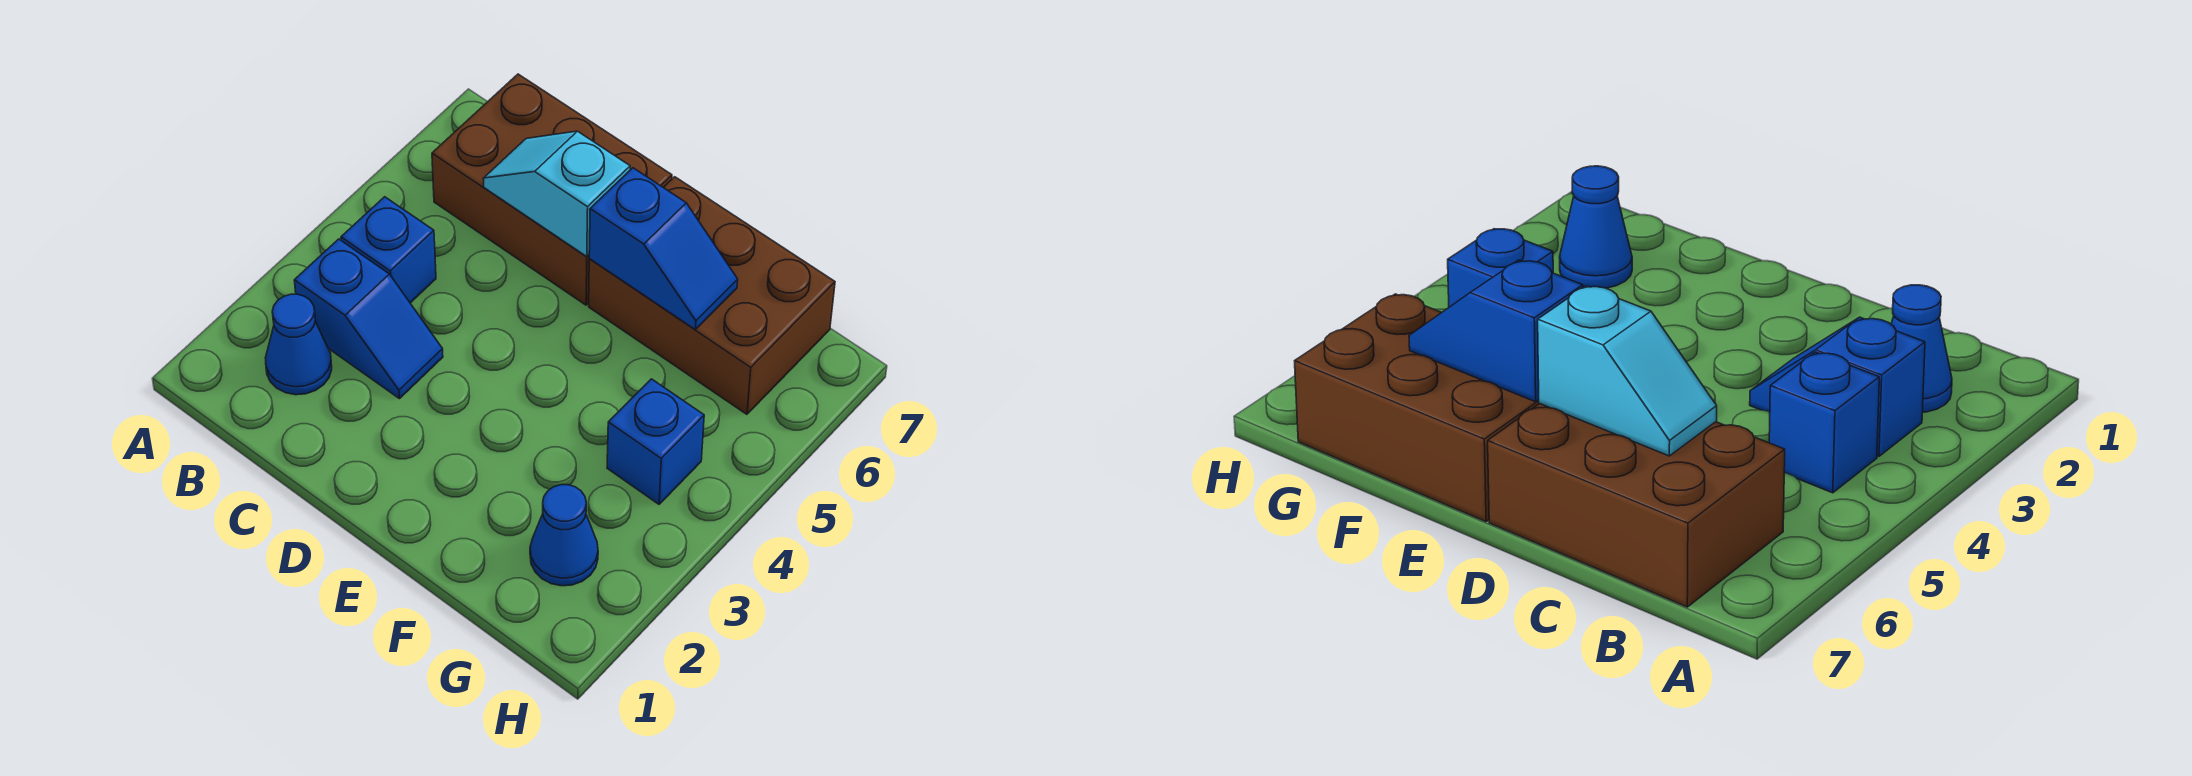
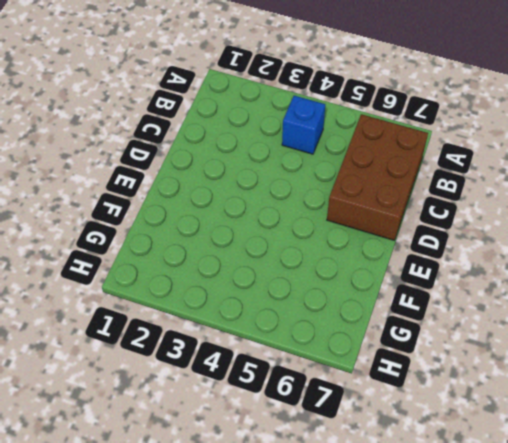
none -> blue 1x1 cone [266,294,332,395]
none -> blue 1x2 slope [294,239,443,399]

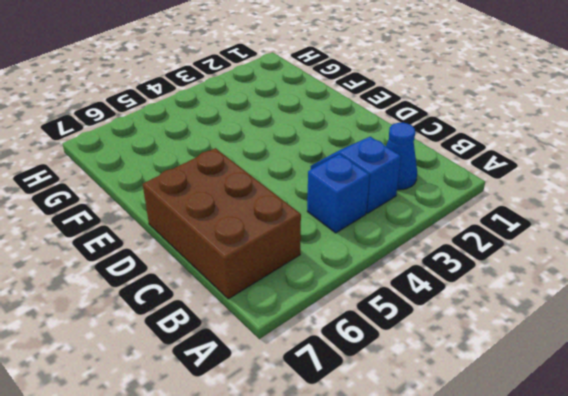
none -> brown 2x3 brick [589,177,835,414]
none -> blue 1x1 cone [530,485,598,586]

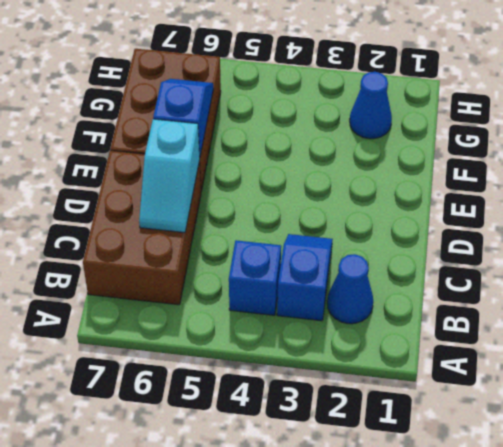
none -> blue 1x1 brick [607,379,704,504]

